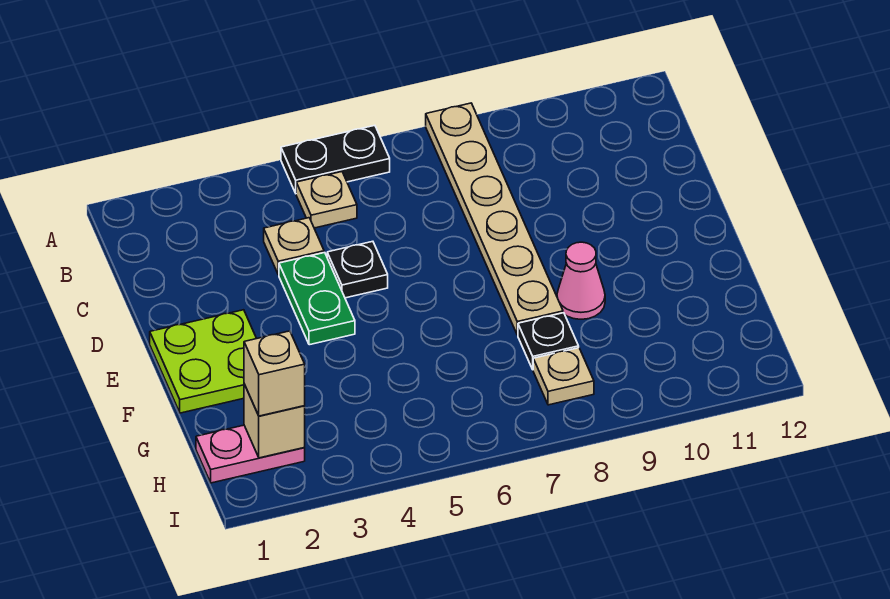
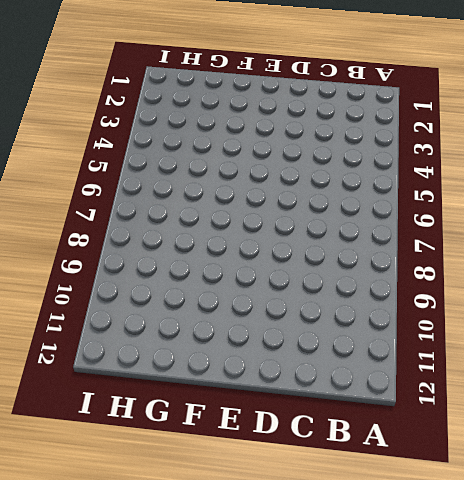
none -> black 1x2 plate [281,125,390,193]
none -> tan 1x6 plate [426,103,563,335]
none -> tan 1x1 plate [296,172,357,228]

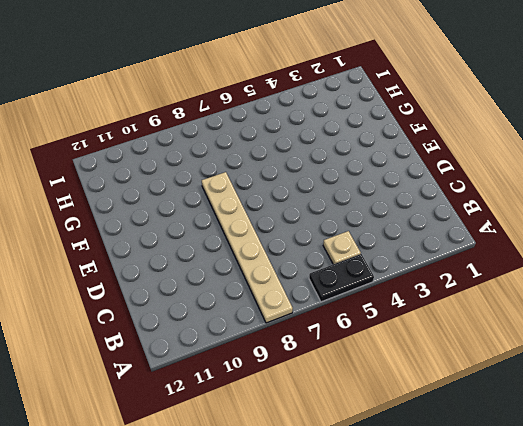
none -> tan 1x1 plate [264,218,324,275]
none -> green 1x2 plate [279,253,355,345]
none -> black 1x1 plate [327,241,388,298]

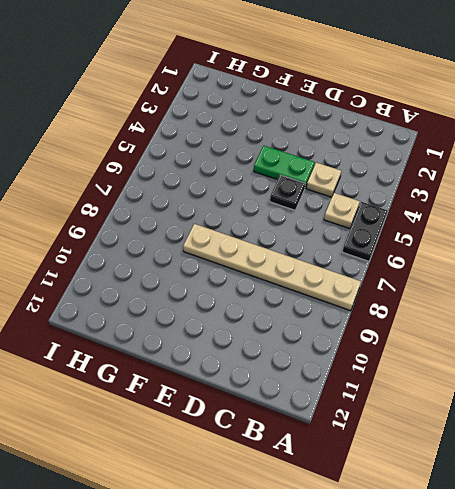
none -> lime 2x2 plate [150,310,257,413]
none -> pink 1x1 cone [557,242,605,319]
none -> black 1x1 plate [518,313,579,369]

